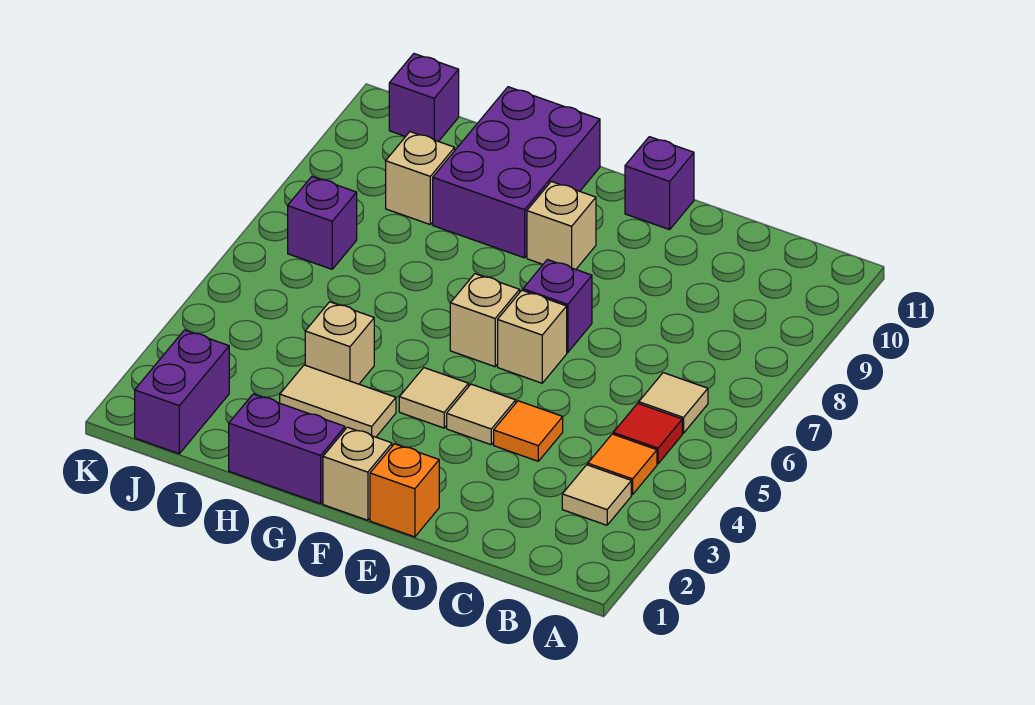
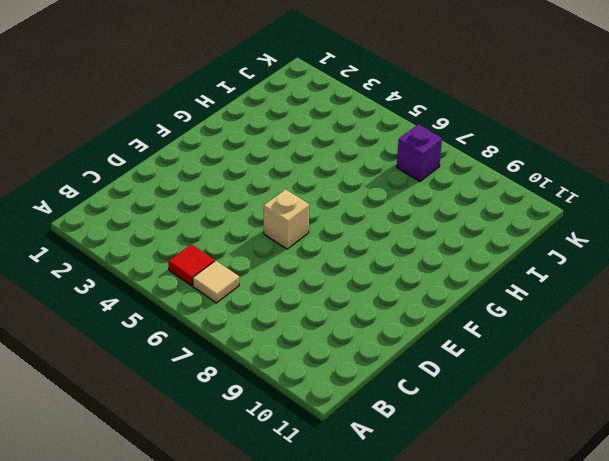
none -> tan 1x1 tile [562,465,631,525]
none -> orange 1x1 tile [588,434,657,495]
none -> orange 1x1 tile [494,401,563,461]

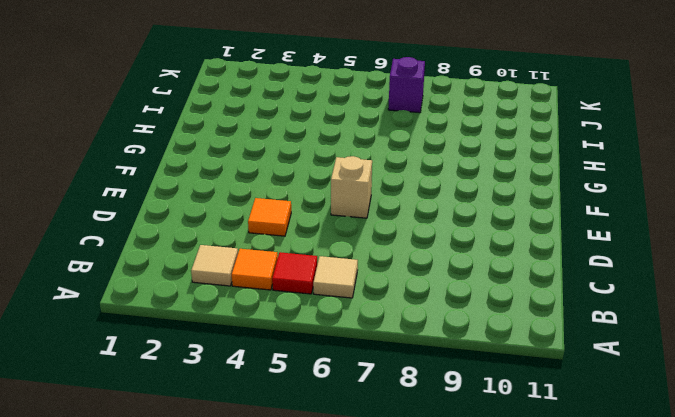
none -> orange 1x1 brick [370,444,439,537]
none -> tan 1x1 tile [447,384,516,445]
none -> purple 1x1 brick [523,260,592,353]

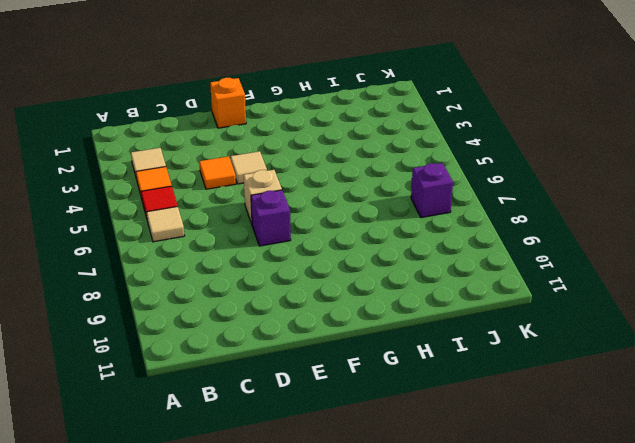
none -> purple 1x1 brick [625,137,694,230]
none -> tan 1x1 brick [323,427,392,520]
none -> tan 1x1 tile [399,368,469,428]

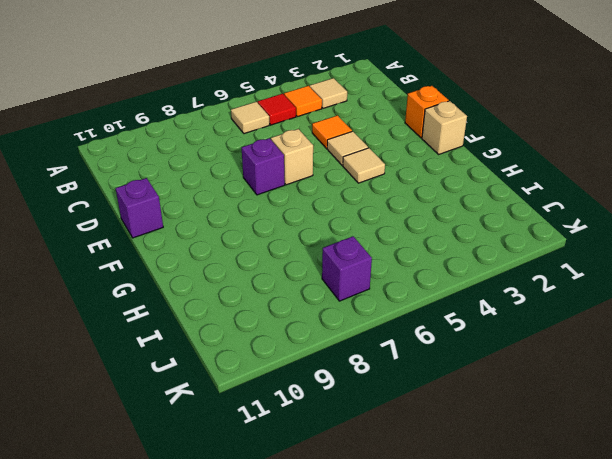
none -> tan 1x1 brick [450,274,520,367]
none -> tan 1x1 brick [527,181,596,269]
none -> purple 1x2 brick [229,394,345,504]

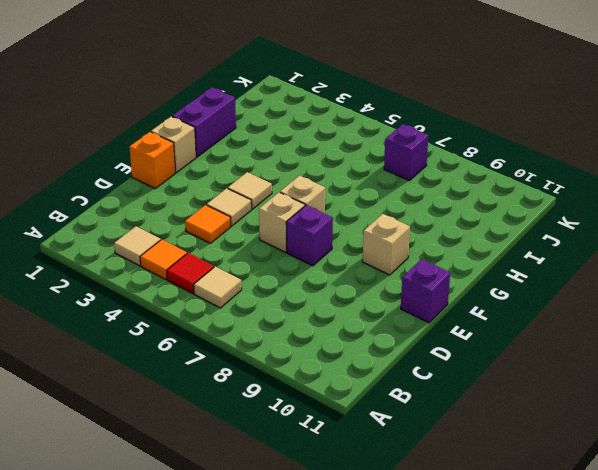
none -> tan 1x2 tile [280,365,396,437]
none -> purple 2x3 brick [433,87,600,258]
none -> tan 1x1 brick [305,302,374,384]

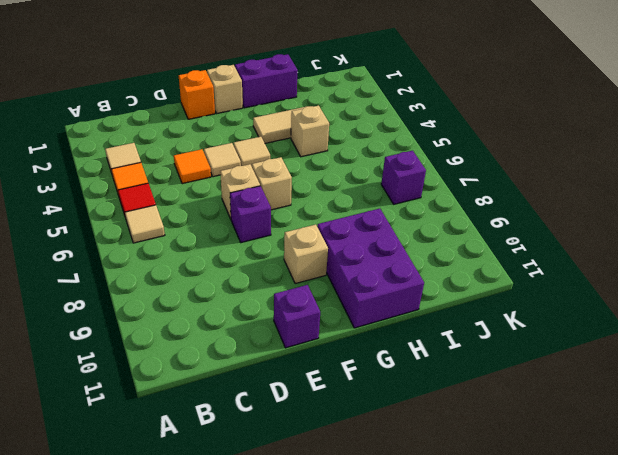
none -> tan 1x1 brick [386,132,455,224]
none -> purple 1x2 brick [135,330,229,454]
none -> purple 1x1 brick [389,54,459,142]

